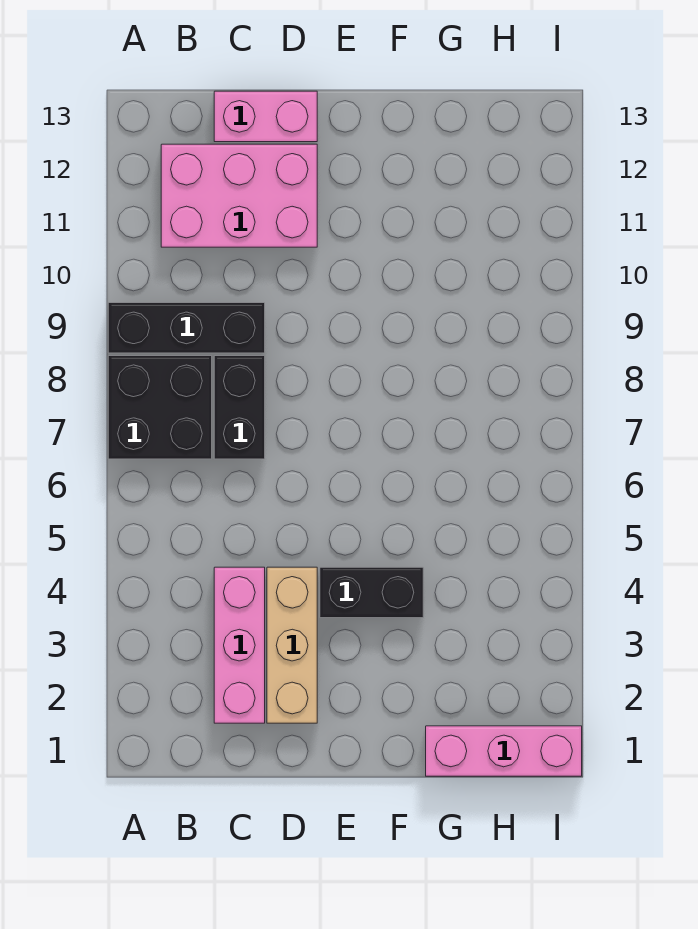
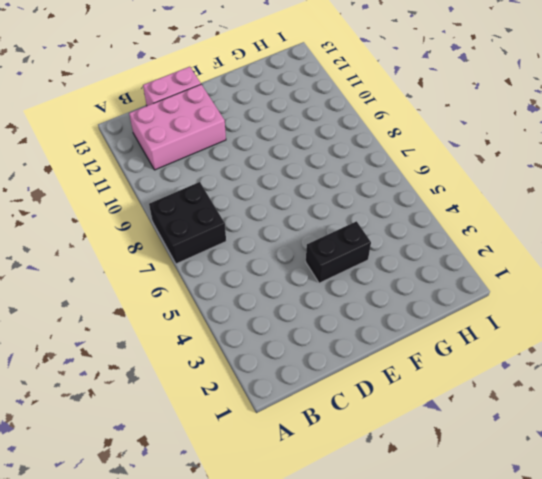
none -> black 1x3 brick [108,303,265,353]
none -> pink 1x3 brick [214,567,265,723]

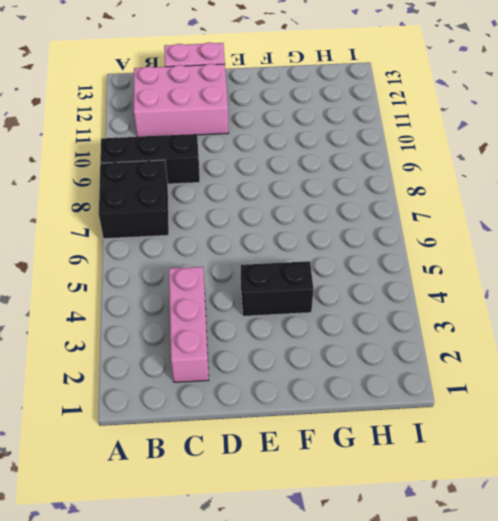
none -> black 1x2 brick [214,356,265,459]
none -> tan 1x3 brick [267,567,317,723]

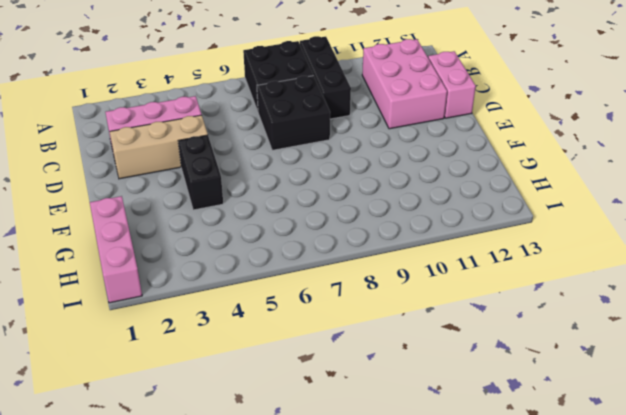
black 2x2 brick [257,76,330,150] -> black 1x2 brick [214,356,265,459]

